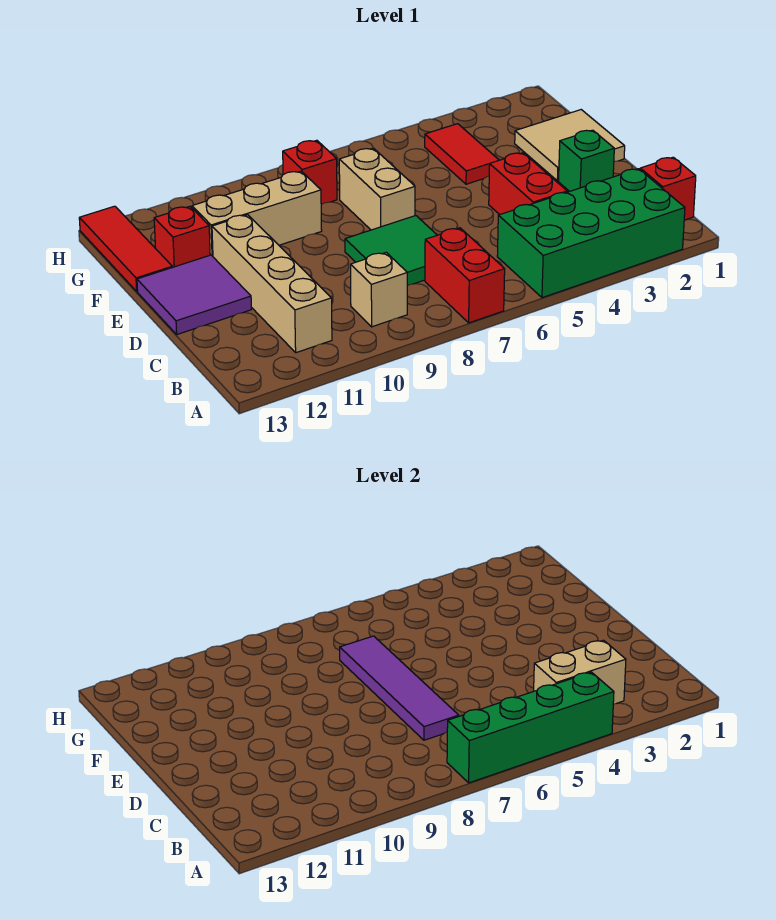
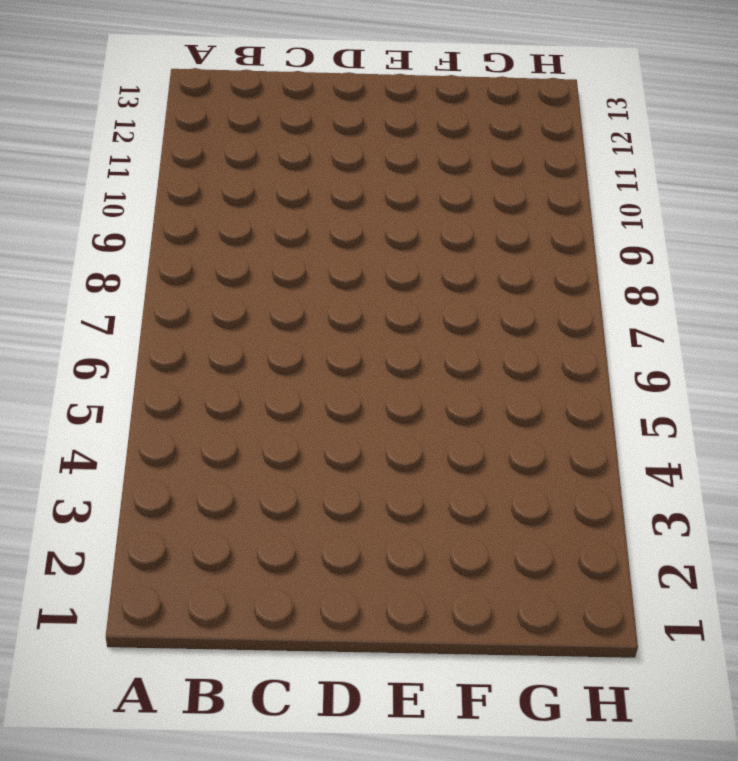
none -> green 2x4 brick [497,169,685,298]
none -> red 1x2 brick [425,228,505,323]
none -> red 1x1 brick [640,157,696,220]

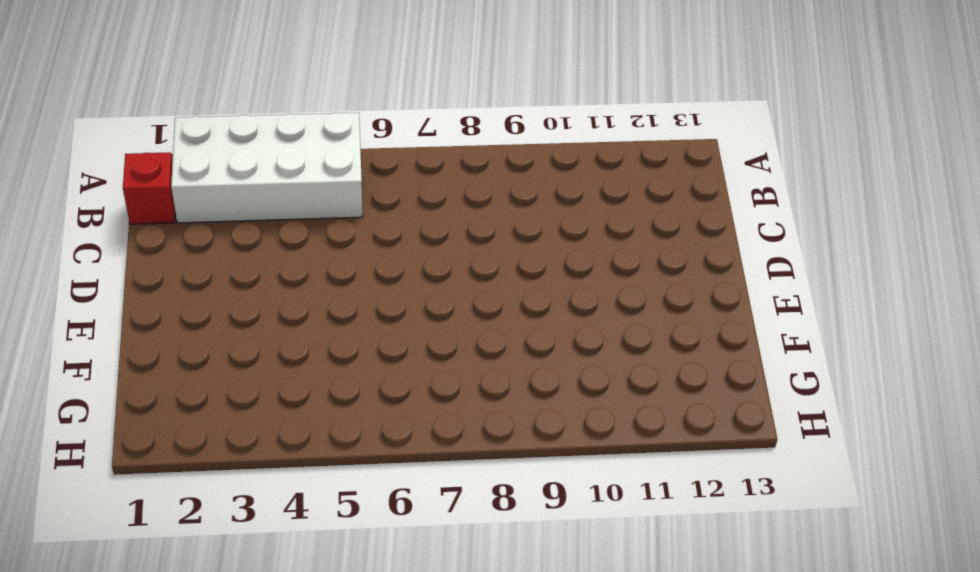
white 2x4 brick [171,113,363,223] -> green 2x4 brick [497,169,685,298]
none -> red 1x2 brick [425,228,505,323]
none -> tan 1x1 brick [351,252,407,327]
none -> tan 1x4 brick [212,215,332,353]

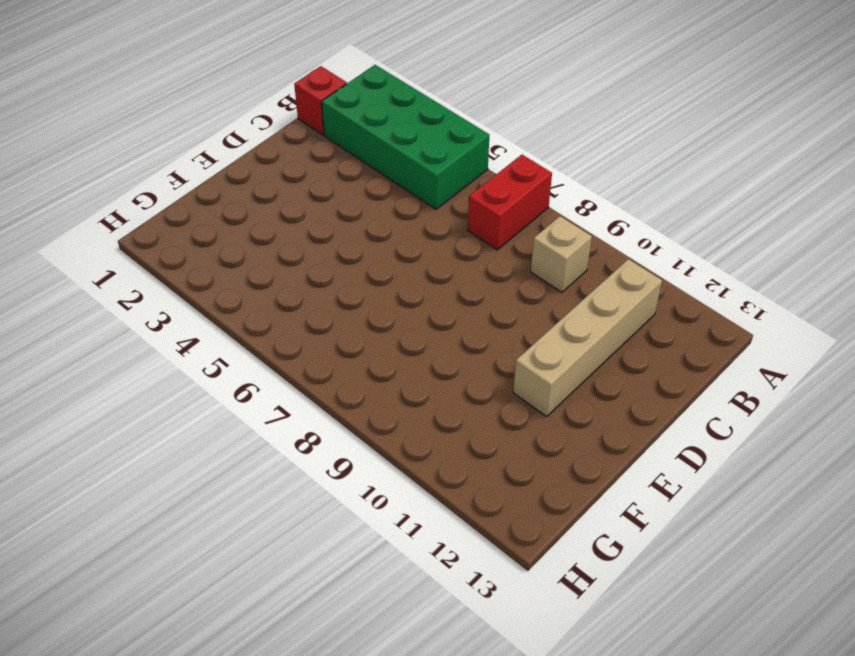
none -> red 1x2 brick [489,153,567,215]
none -> green 2x2 tile [345,216,437,286]
none -> green 1x1 brick [558,130,614,192]

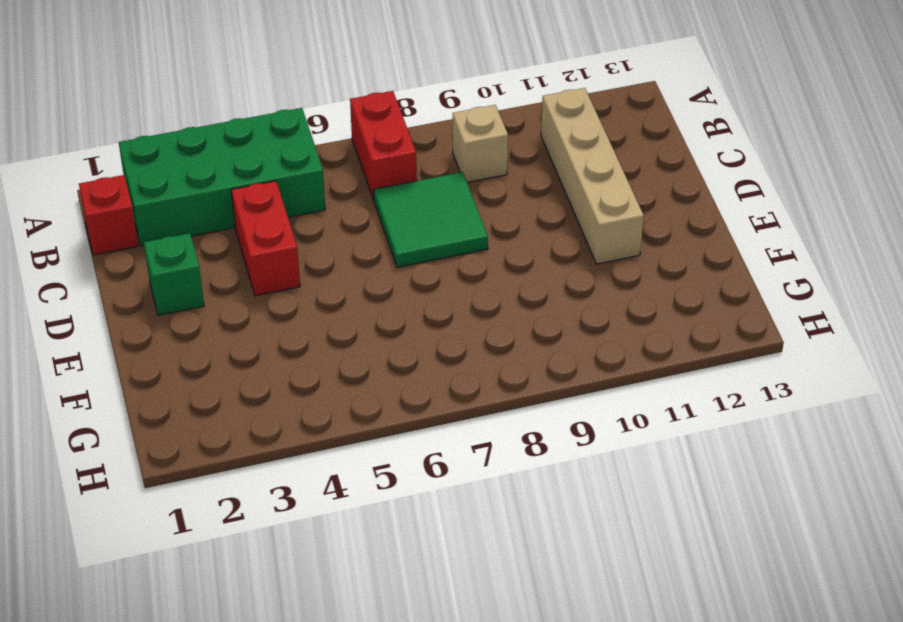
none -> purple 2x2 tile [137,255,251,334]
none -> tan 2x2 tile [515,110,625,181]
none -> tan 1x2 brick [339,148,415,230]

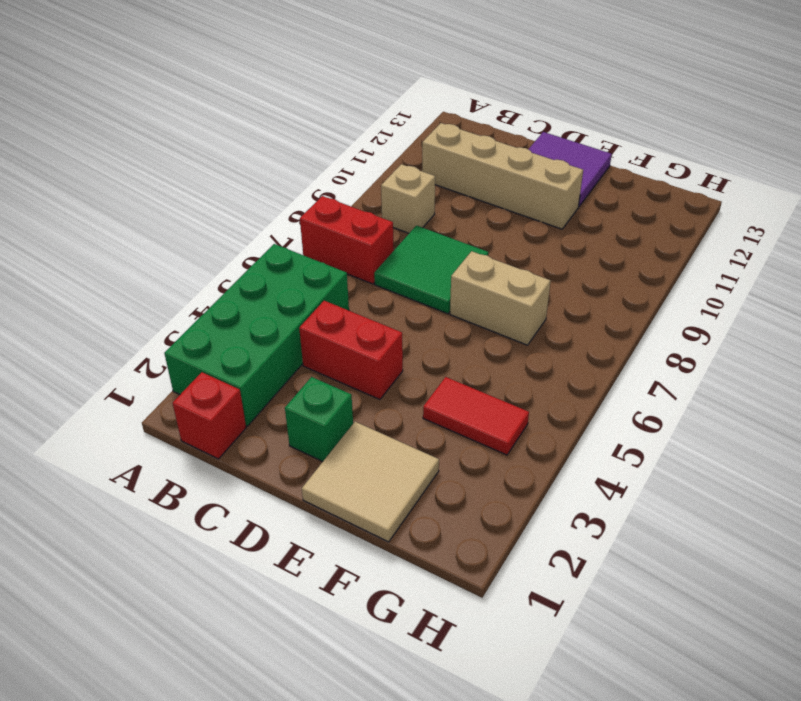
none -> tan 1x3 brick [192,171,322,256]
none -> red 1x1 brick [154,206,210,267]
none -> red 1x3 tile [79,206,172,291]

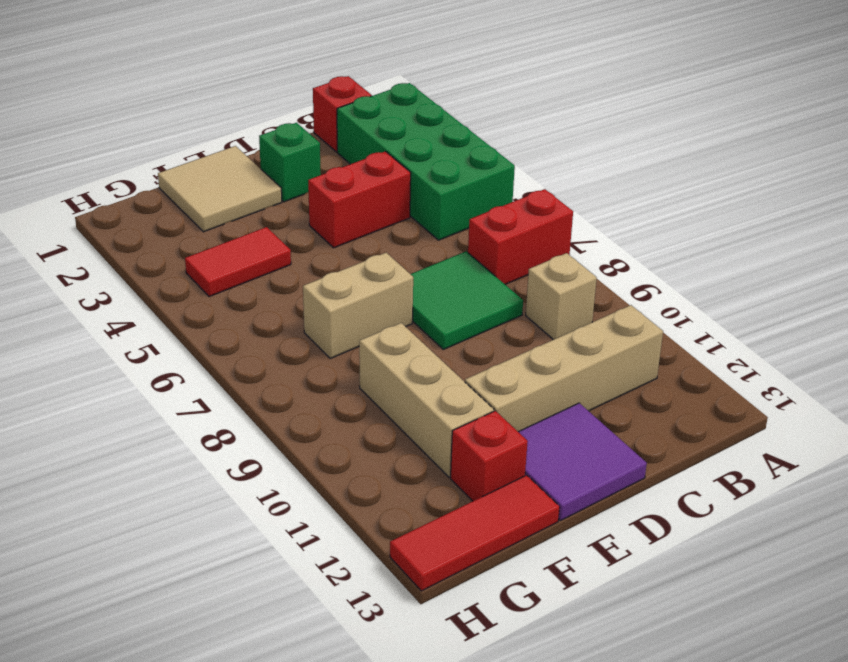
none -> red 1x1 brick [283,140,337,205]
none -> green 1x4 brick [447,672,614,783]
none -> tan 1x2 brick [534,640,626,704]

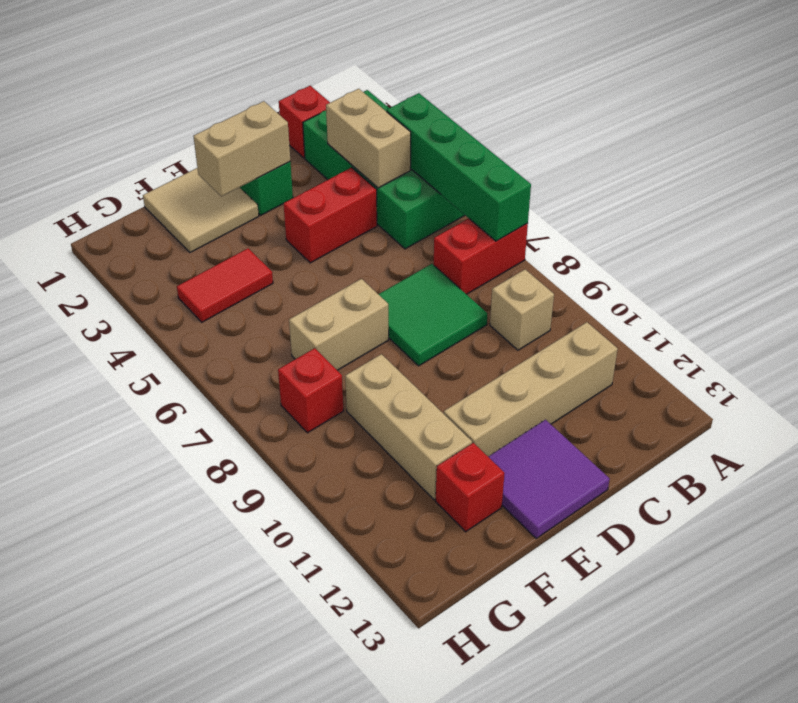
tan 1x2 brick [193,101,290,196] -> none
none -> red 1x3 tile [79,206,172,291]
none -> purple 1x4 tile [340,636,459,740]

